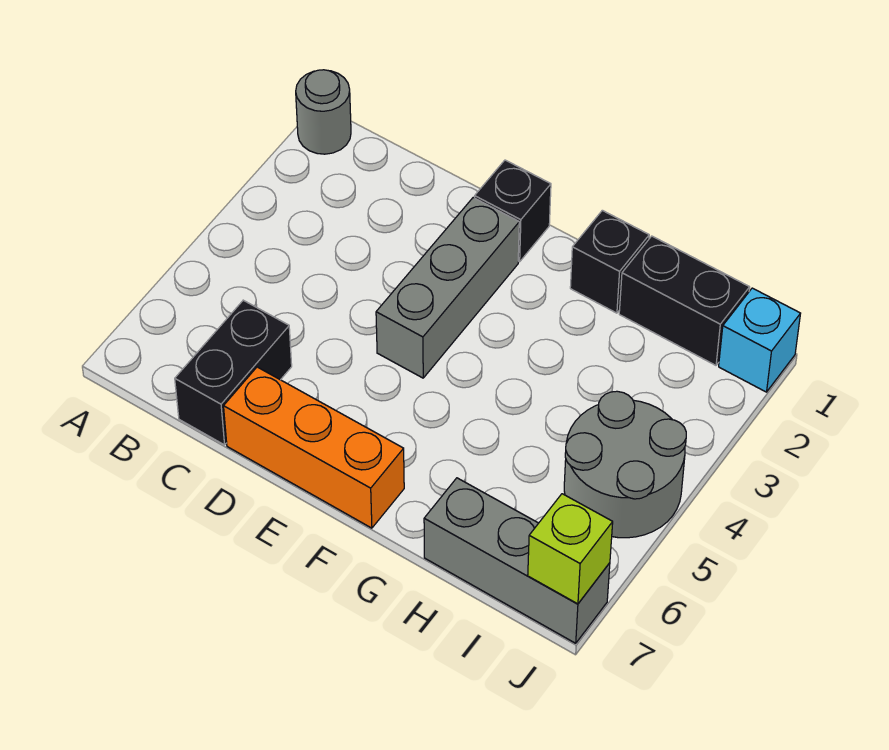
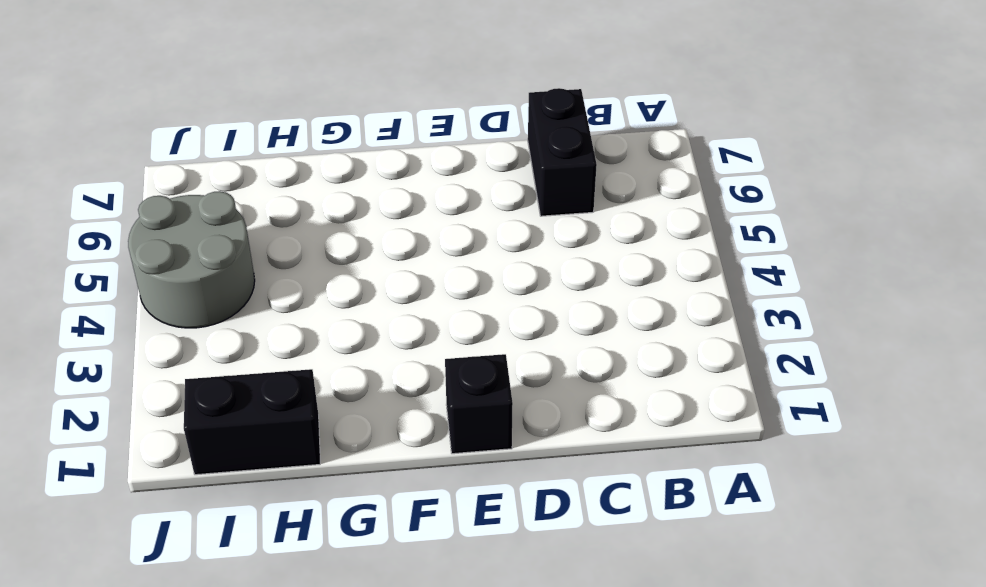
none -> grey 1x1 round brick [296,70,351,154]
none -> orange 1x3 brick [224,367,404,528]

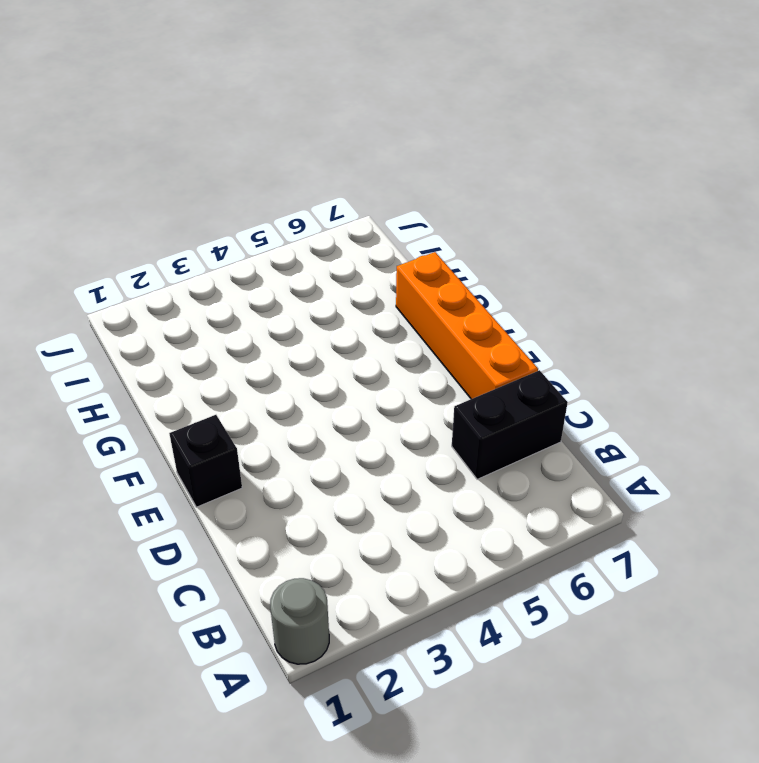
orange 1x4 brick [396,252,538,399] -> orange 1x3 brick [224,367,404,528]
none -> grey 1x3 brick [376,198,519,378]
none -> black 1x1 brick [570,210,649,313]

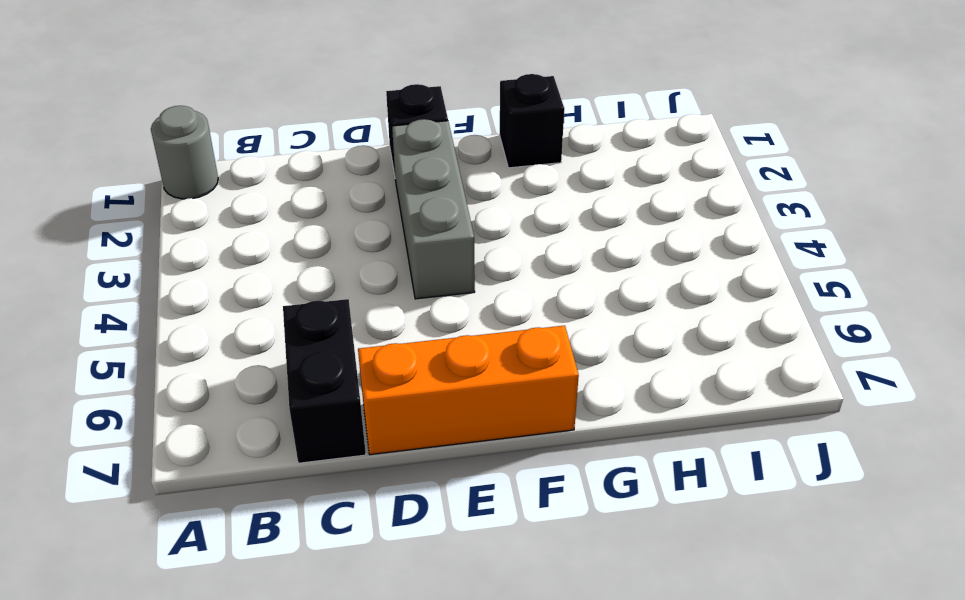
none -> black 1x2 brick [619,236,750,365]
none -> grey 1x3 brick [424,478,610,643]

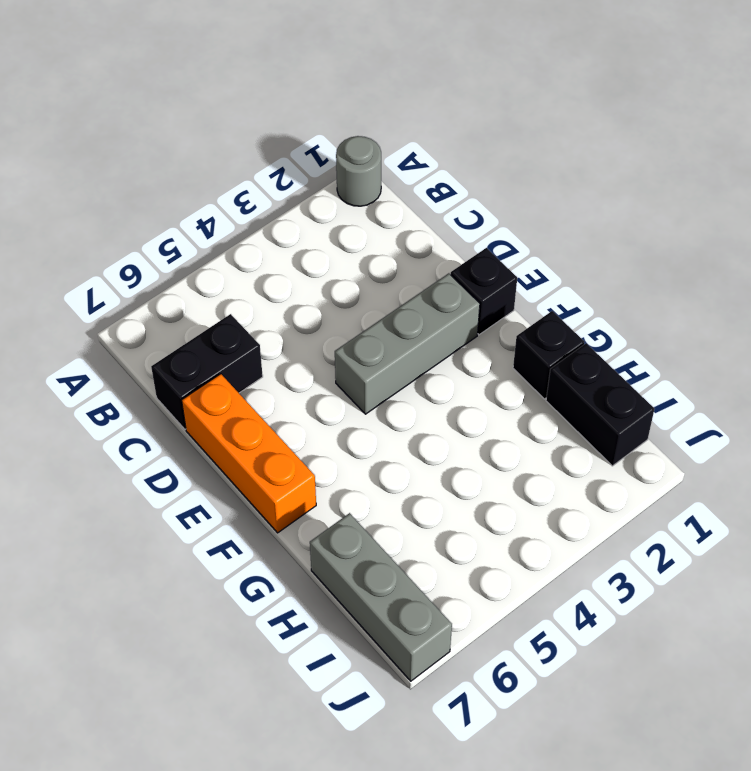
none -> grey 2x2 round brick [564,391,686,538]
none -> cyan 1x1 brick [719,288,801,392]

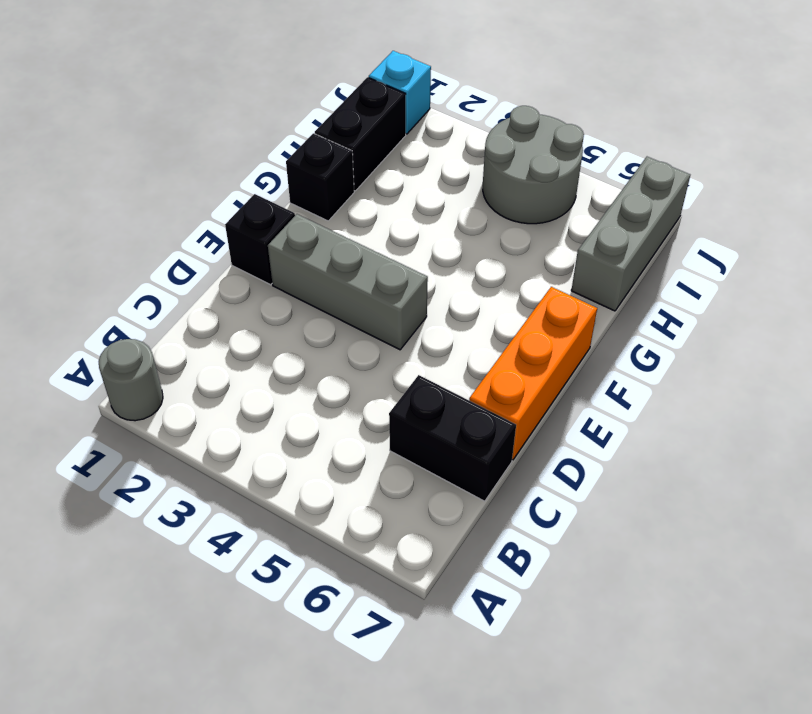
none -> lime 1x1 brick [528,494,613,604]

